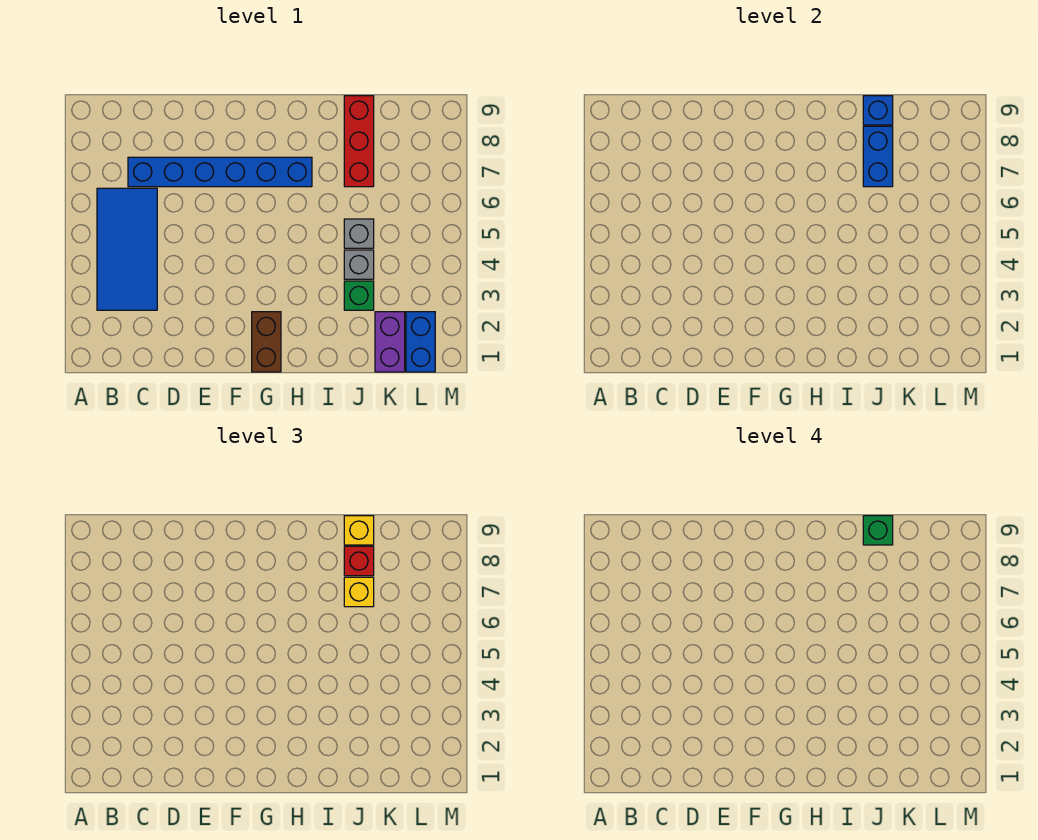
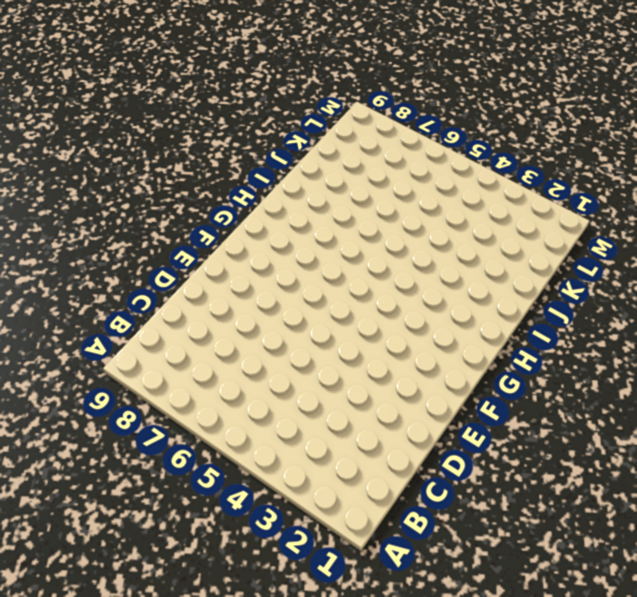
none -> blue 2x4 tile [97,188,157,310]
none -> blue 1x6 brick [128,157,312,187]
none -> brown 1x2 brick [252,312,281,372]

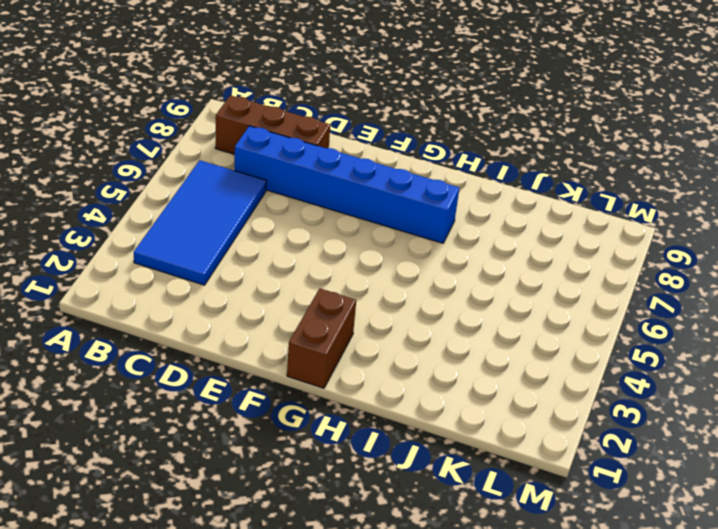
brown 1x3 brick [215,95,330,154] -> none
none -> green 1x1 brick [344,281,374,310]
none -> grey 1x1 brick [344,250,374,279]
none -> grey 1x1 brick [344,219,374,248]

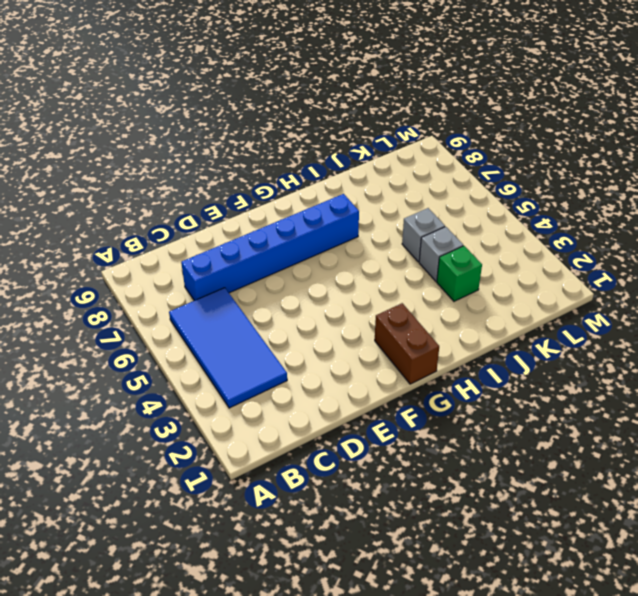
none -> red 1x3 brick [344,96,374,187]
none -> purple 1x2 brick [375,312,405,372]
none -> blue 1x2 brick [406,312,435,372]

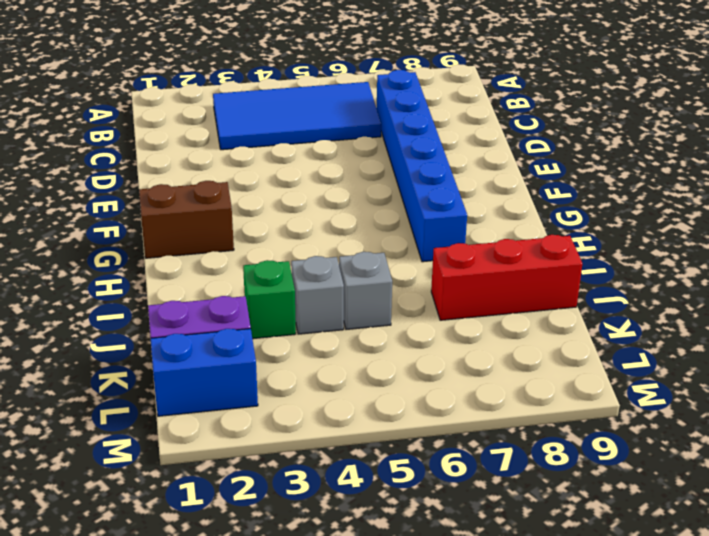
none -> blue 1x2 brick [863,126,893,187]
none -> blue 1x1 brick [863,96,893,125]
none -> yellow 1x1 brick [344,577,374,607]

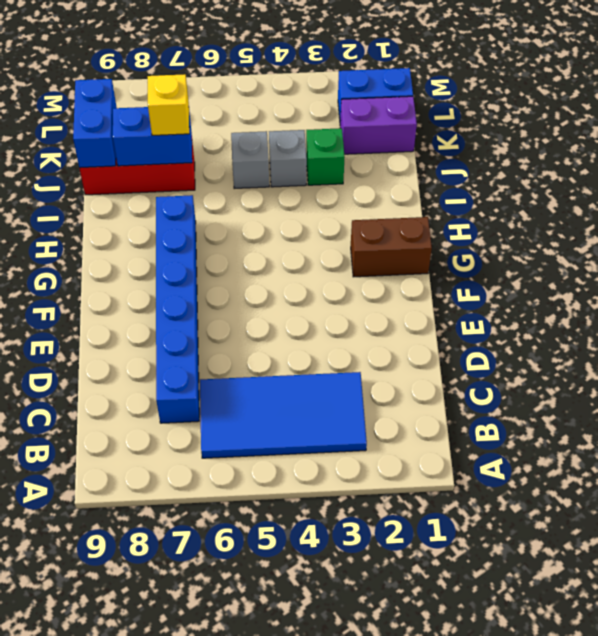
blue 1x2 brick [73,79,117,168] -> blue 1x1 brick [863,96,893,125]
none -> red 1x1 brick [344,546,374,576]
none -> yellow 1x1 brick [344,516,374,545]
none -> green 1x1 brick [863,516,893,545]

